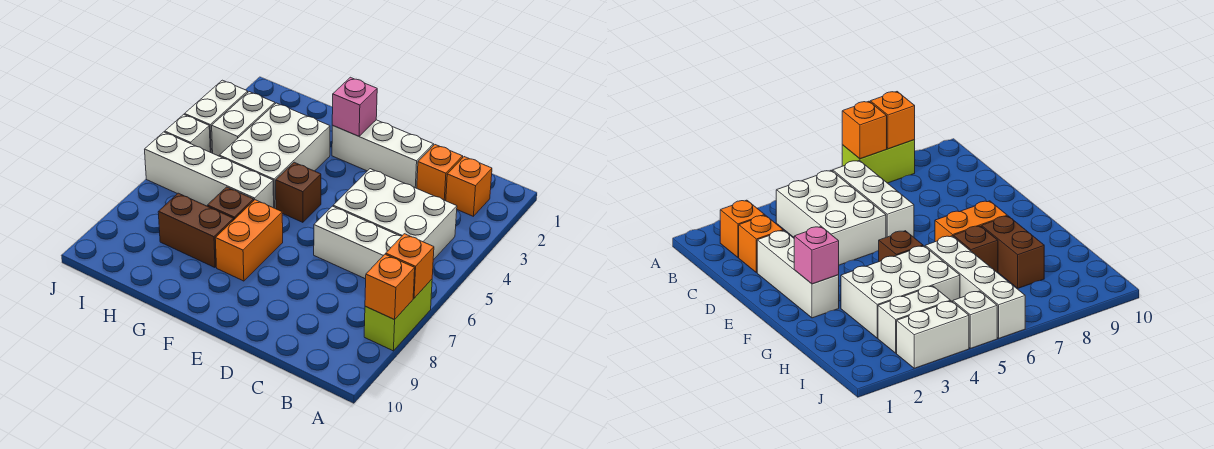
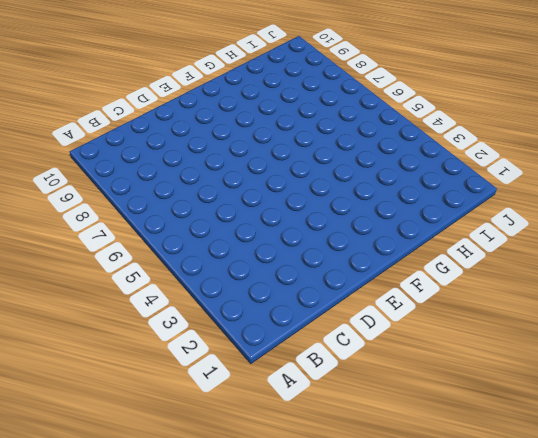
none -> lime 1x2 brick [364,279,432,351]
none -> orange 1x1 brick [446,157,492,216]
none -> white 2x3 brick [333,169,457,260]

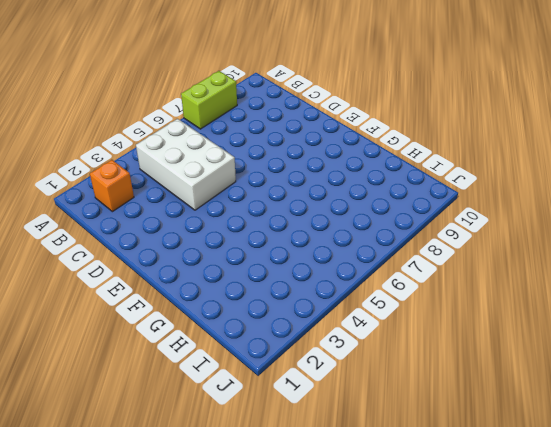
none -> white 1x3 brick [314,206,402,279]
none -> orange 1x1 brick [417,145,463,201]
none -> white 1x3 brick [332,120,433,188]

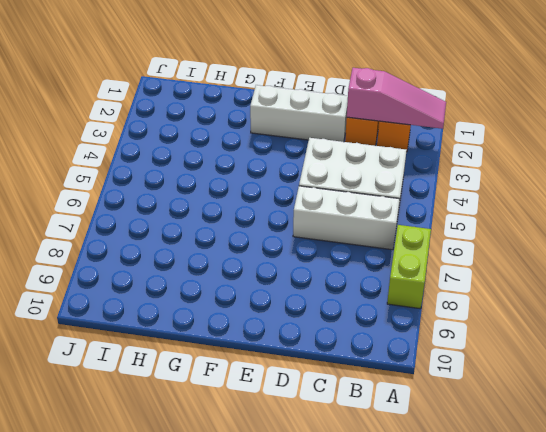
pink 1x3 slope [347,68,446,129] -> none
none -> brown 1x1 brick [276,162,321,222]
none -> orange 1x2 brick [215,200,283,281]
none -> white 2x3 brick [219,103,330,209]

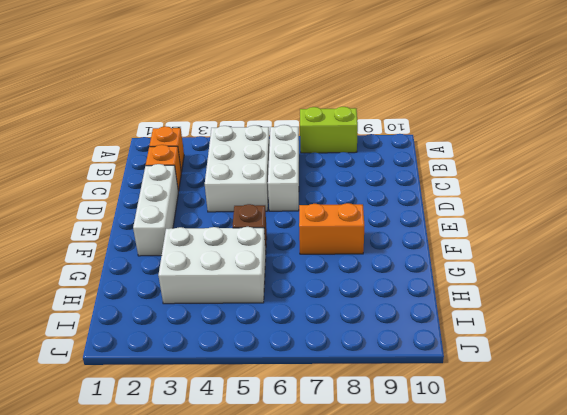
none -> white 1x4 brick [145,132,274,208]
none -> brown 1x1 brick [207,187,254,219]
none -> brown 1x2 brick [158,193,234,267]

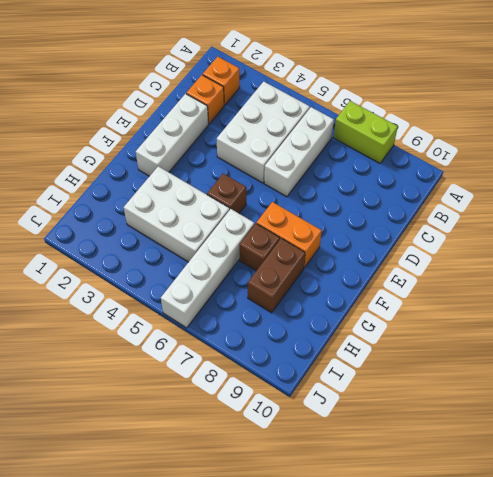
none -> white 1x2 brick [212,92,275,156]
none -> white 1x2 brick [185,80,248,153]
none -> white 1x1 brick [165,114,210,152]

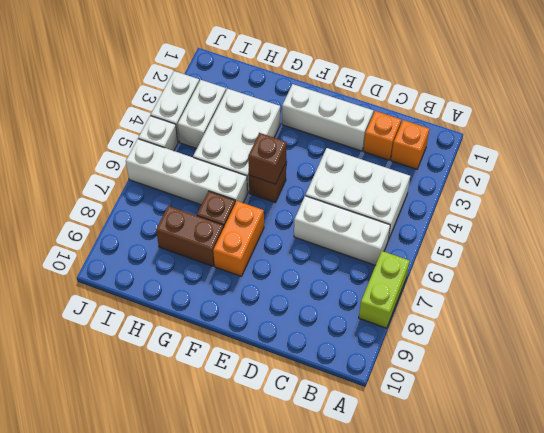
brown 1x1 brick [248,133,287,184] -> none
none -> orange 1x1 brick [386,234,434,298]
none -> orange 1x1 brick [365,254,415,320]
none -> pink 1x1 brick [332,77,377,136]

